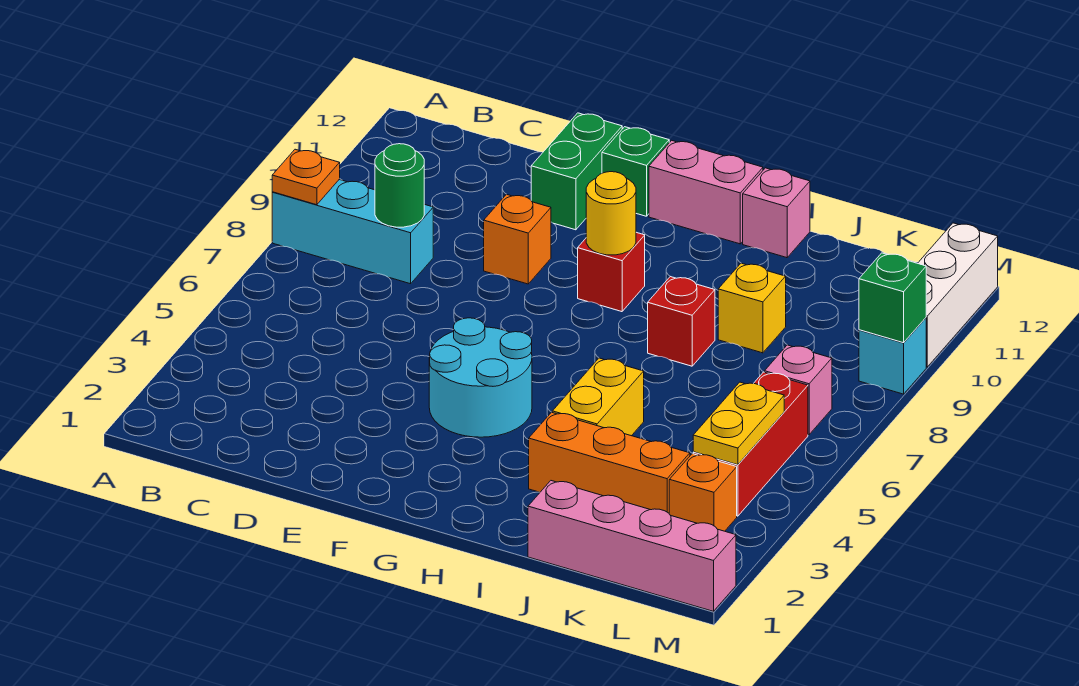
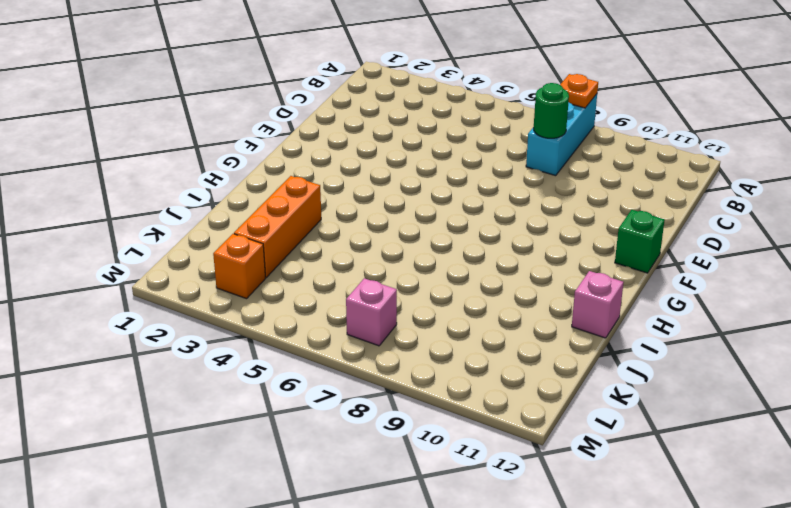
none -> orange 1x1 brick [484,194,551,284]
none -> green 1x2 brick [531,113,622,230]
none -> cyan 2x2 round brick [429,318,532,437]

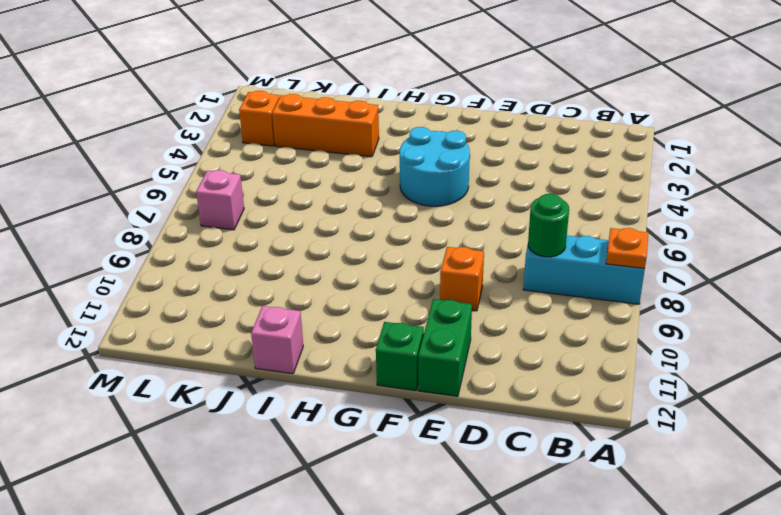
none -> red 1x1 brick [578,232,645,312]
none -> pink 1x2 brick [649,140,763,244]
none -> yellow 1x2 brick [552,358,644,436]

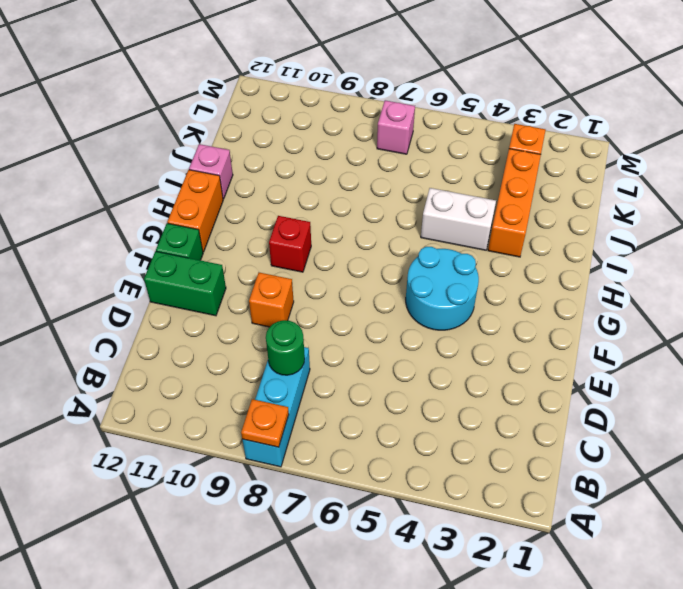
orange 1x2 brick [167,170,223,252] -> pink 1x2 brick [649,140,763,244]
white 1x2 brick [421,188,496,250] -> yellow 1x2 brick [552,358,644,436]
none -> red 1x1 brick [648,277,715,366]
none -> pink 1x4 brick [528,481,736,611]
none -> yellow 1x1 brick [718,263,786,353]

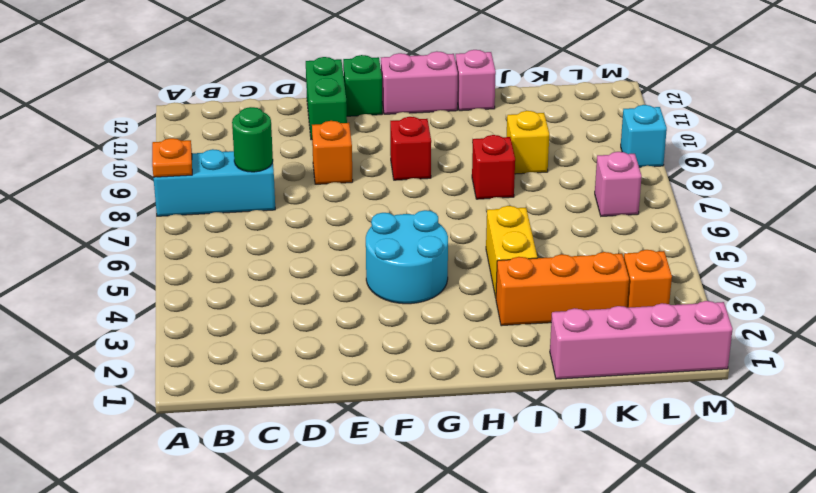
none -> red 1x3 brick [693,372,808,516]
none -> white 1x3 brick [918,223,998,367]
none -> yellow 1x1 round brick [586,172,636,255]

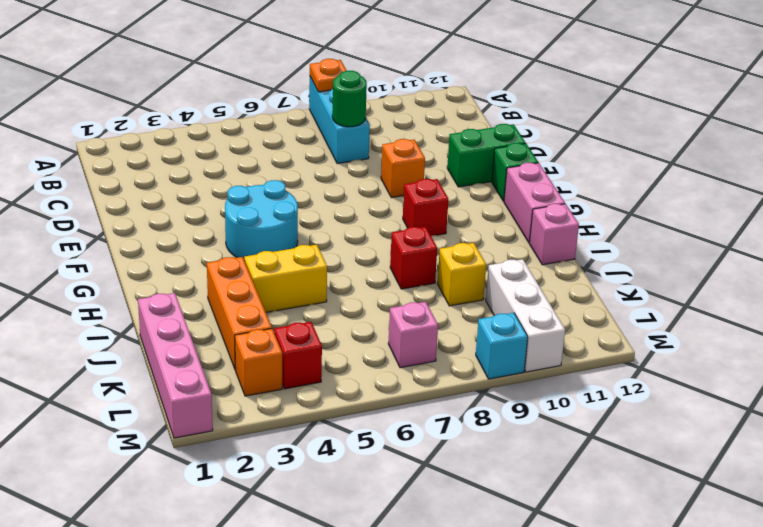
white 1x3 brick [486,259,565,372] -> white 1x3 brick turned to [918,223,998,367]
red 1x1 brick [274,322,322,389] -> red 1x3 brick [693,372,808,516]
none -> yellow 1x1 round brick [586,172,636,255]
none -> yellow 1x2 plate [693,382,784,465]
none -> green 1x1 brick [859,253,926,343]

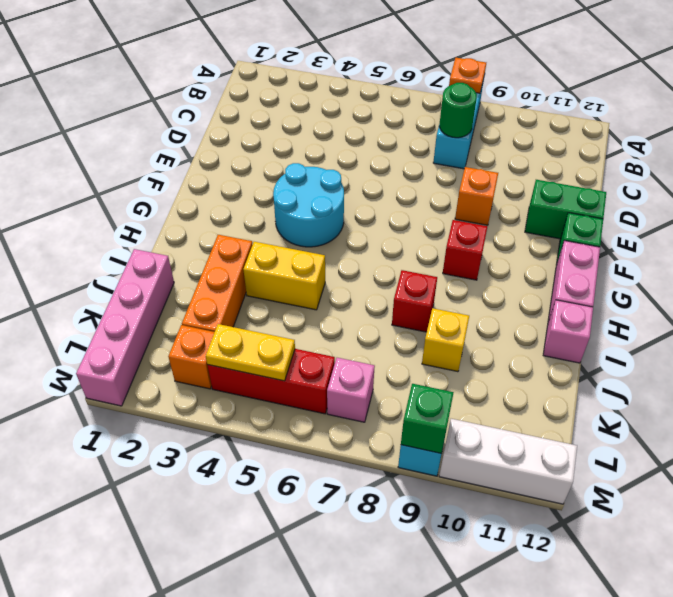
none -> yellow 1x1 round brick [586,172,636,255]

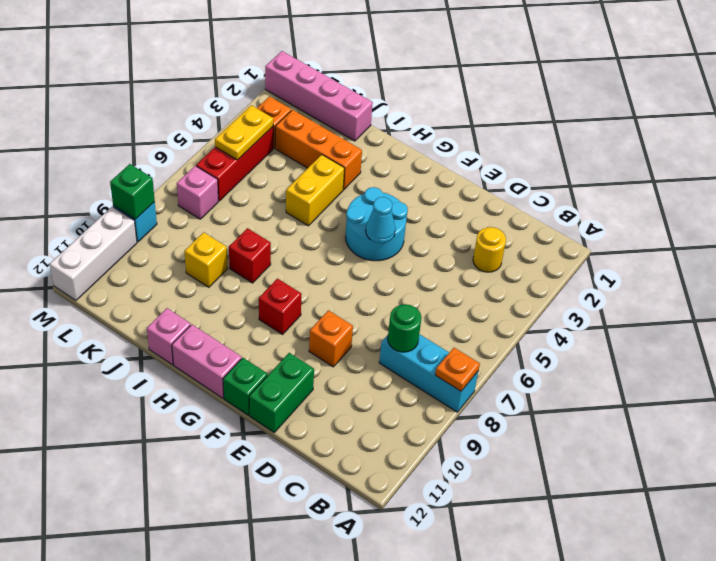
yellow 1x1 round brick [473,227,506,272] -> yellow 1x1 round brick moved to [586,172,636,255]
cyan 1x1 cone [366,197,395,243] -> none

